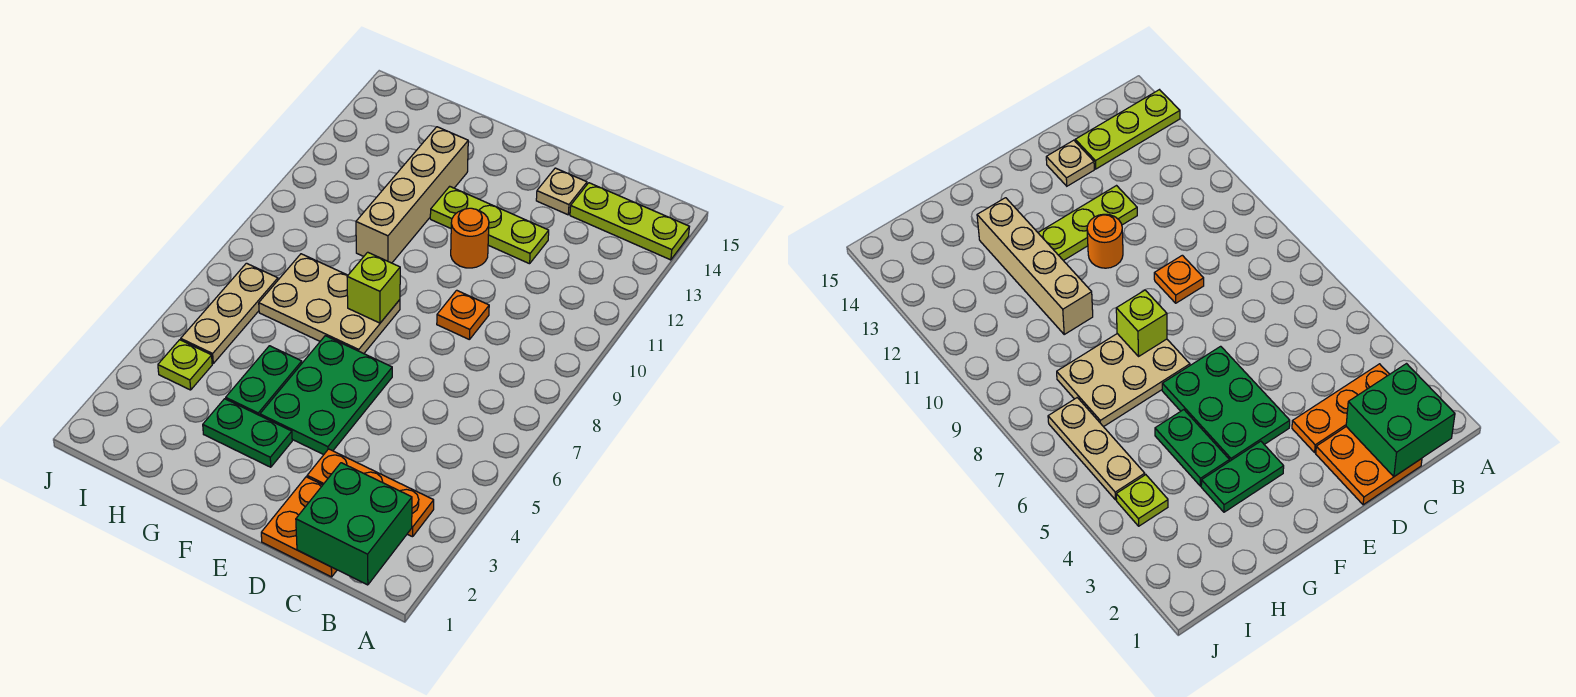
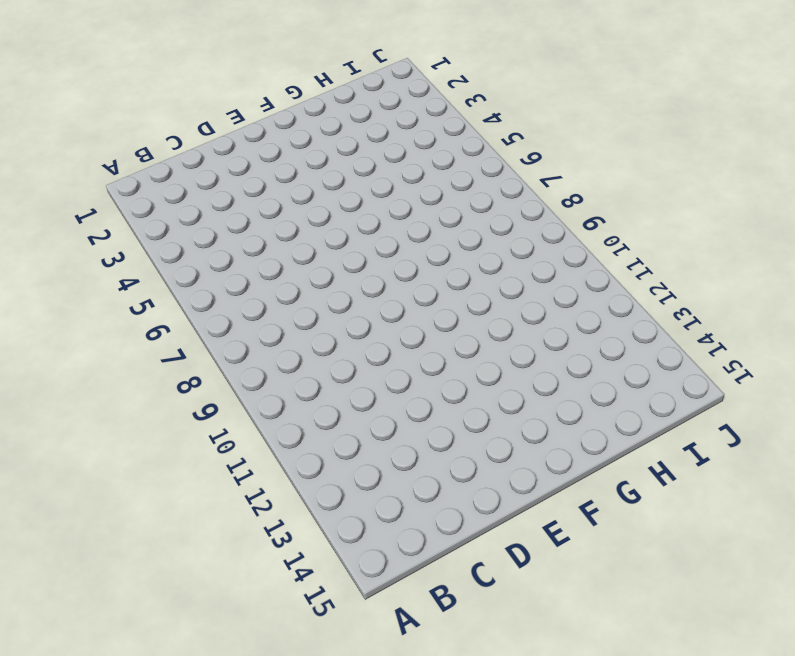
none -> lime 1x3 plate [570,183,689,260]
none -> orange 1x3 plate [307,449,434,537]
none -> orange 2x2 plate [261,477,337,577]

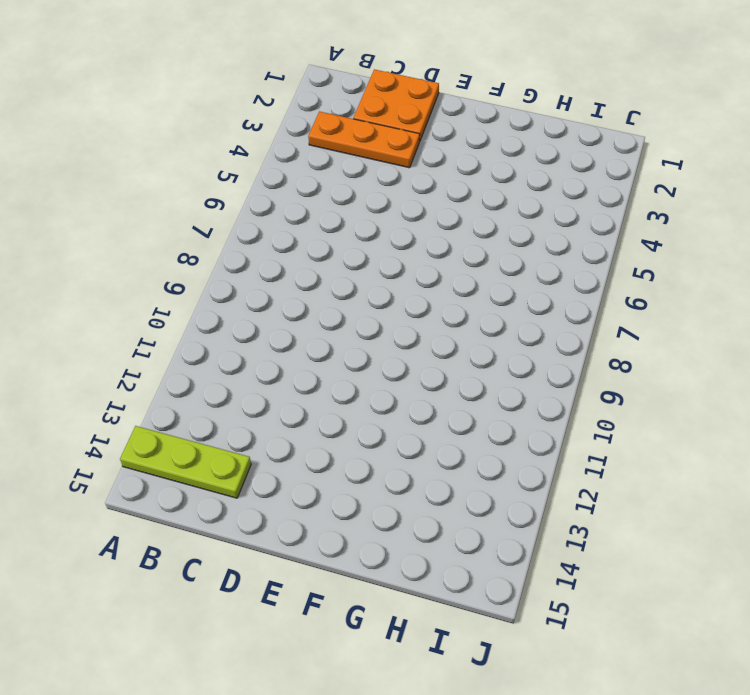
none -> orange 1x1 plate [437,290,489,340]
none -> lime 1x3 plate [430,186,549,264]
none -> tan 1x1 plate [536,168,587,215]

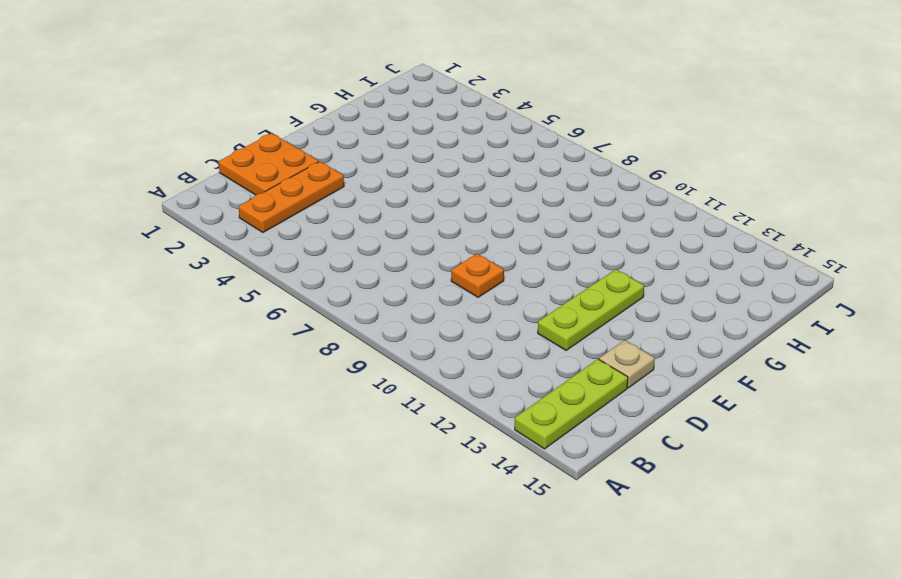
none -> green 2x3 plate [260,336,392,455]
none -> orange 1x1 round brick [451,208,489,268]
none -> green 1x2 plate [203,399,292,467]

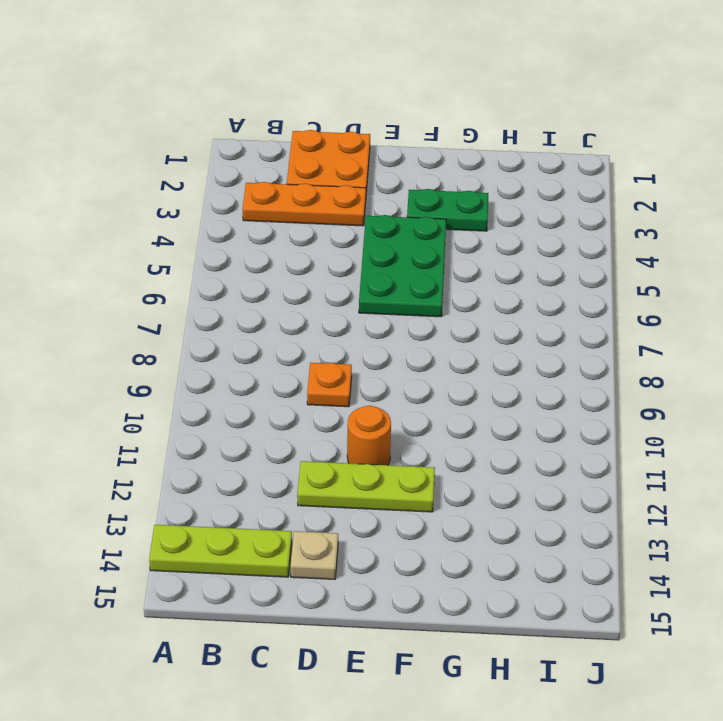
none -> tan 2x3 plate [259,254,400,354]
none -> green 1x2 plate [226,346,302,416]
none -> tan 1x4 brick [356,127,468,263]

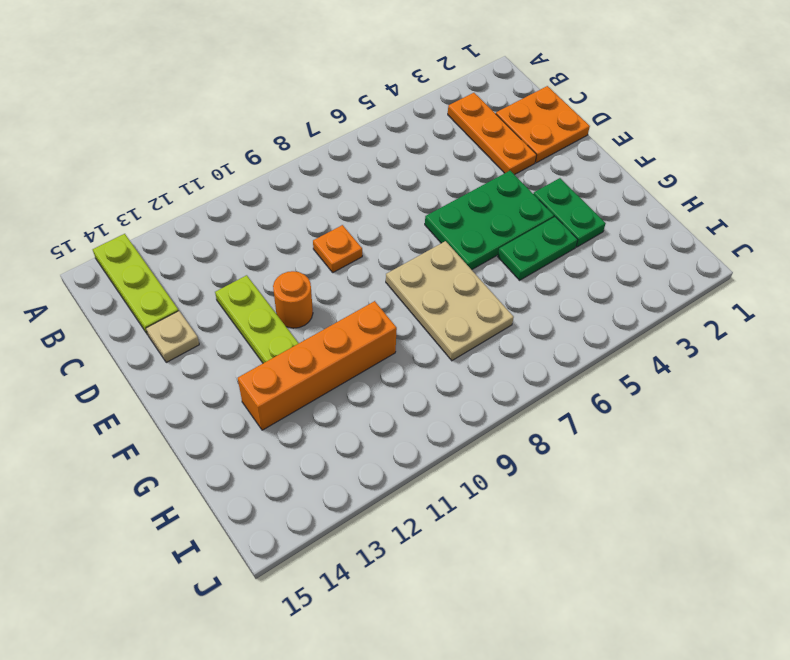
orange 1x4 brick [238,301,397,430] -> tan 1x4 brick [356,127,468,263]
none -> lime 1x1 plate [158,340,212,390]
none -> tan 1x3 plate [181,263,278,363]
none -> green 2x2 brick [296,463,412,585]

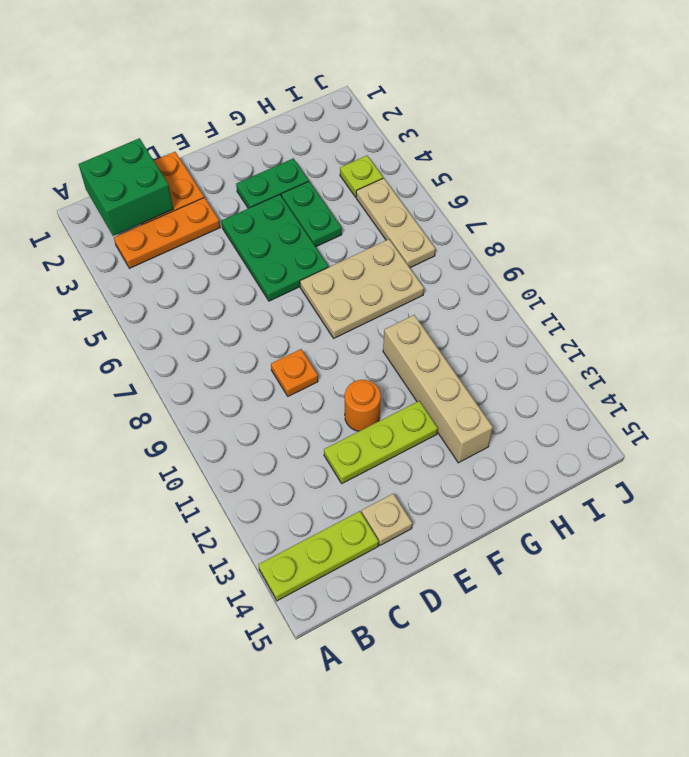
none -> lime 1x1 brick [347,252,400,323]

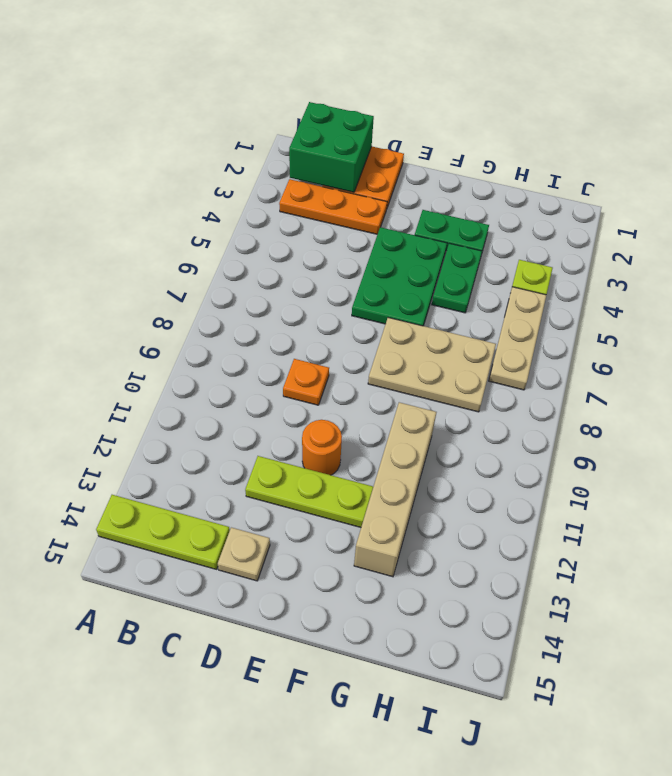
none -> lime 1x1 brick [347,252,400,323]

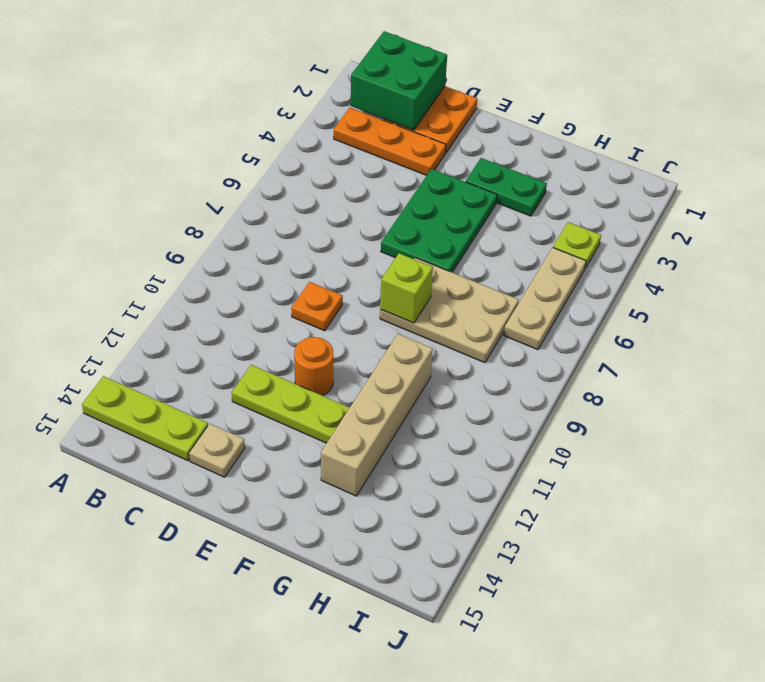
none -> green 1x2 plate [226,346,302,416]

